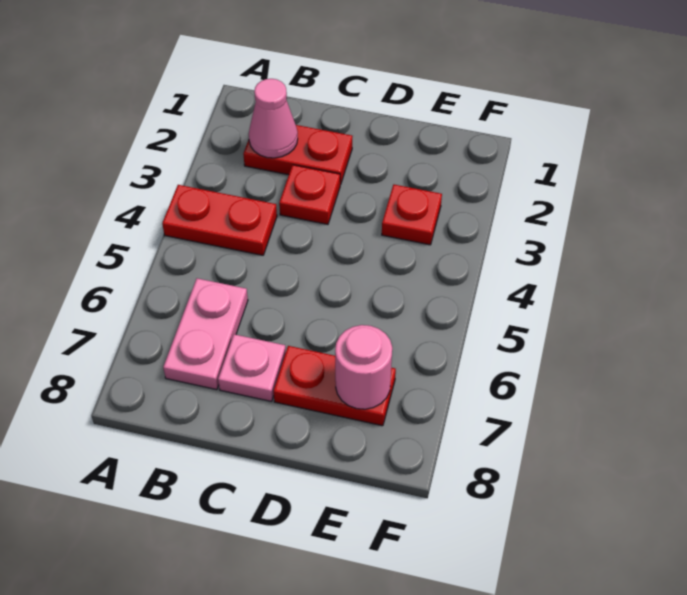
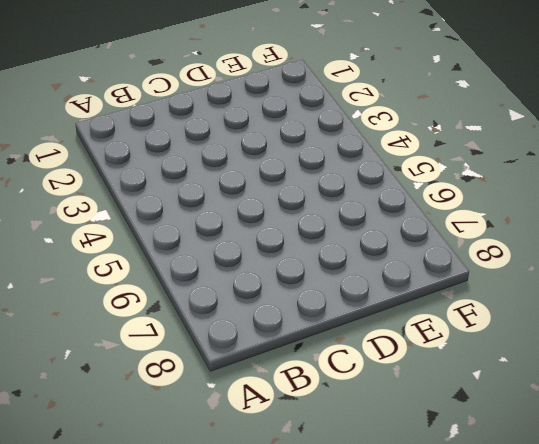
none -> red 1x2 plate [162,185,277,255]
none -> red 1x2 plate [243,125,353,184]

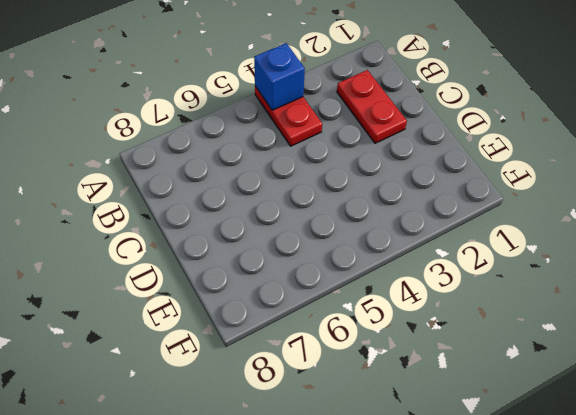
blue 1x1 brick [254,43,305,110] -> none
none -> pink 1x2 plate [163,278,248,390]
none -> red 1x1 plate [279,165,341,224]

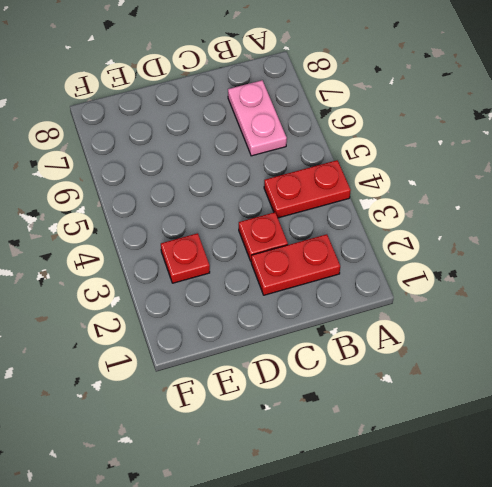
none -> pink 1x1 plate [218,334,286,401]
none -> red 1x2 plate [274,346,396,426]

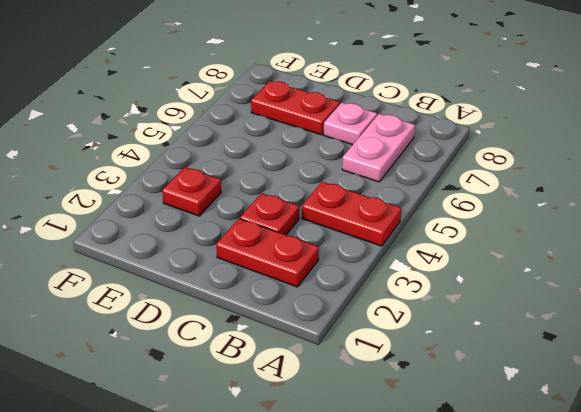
none -> pink 1x1 cone [249,79,298,158]
none -> pink 1x1 round brick [335,325,392,409]

